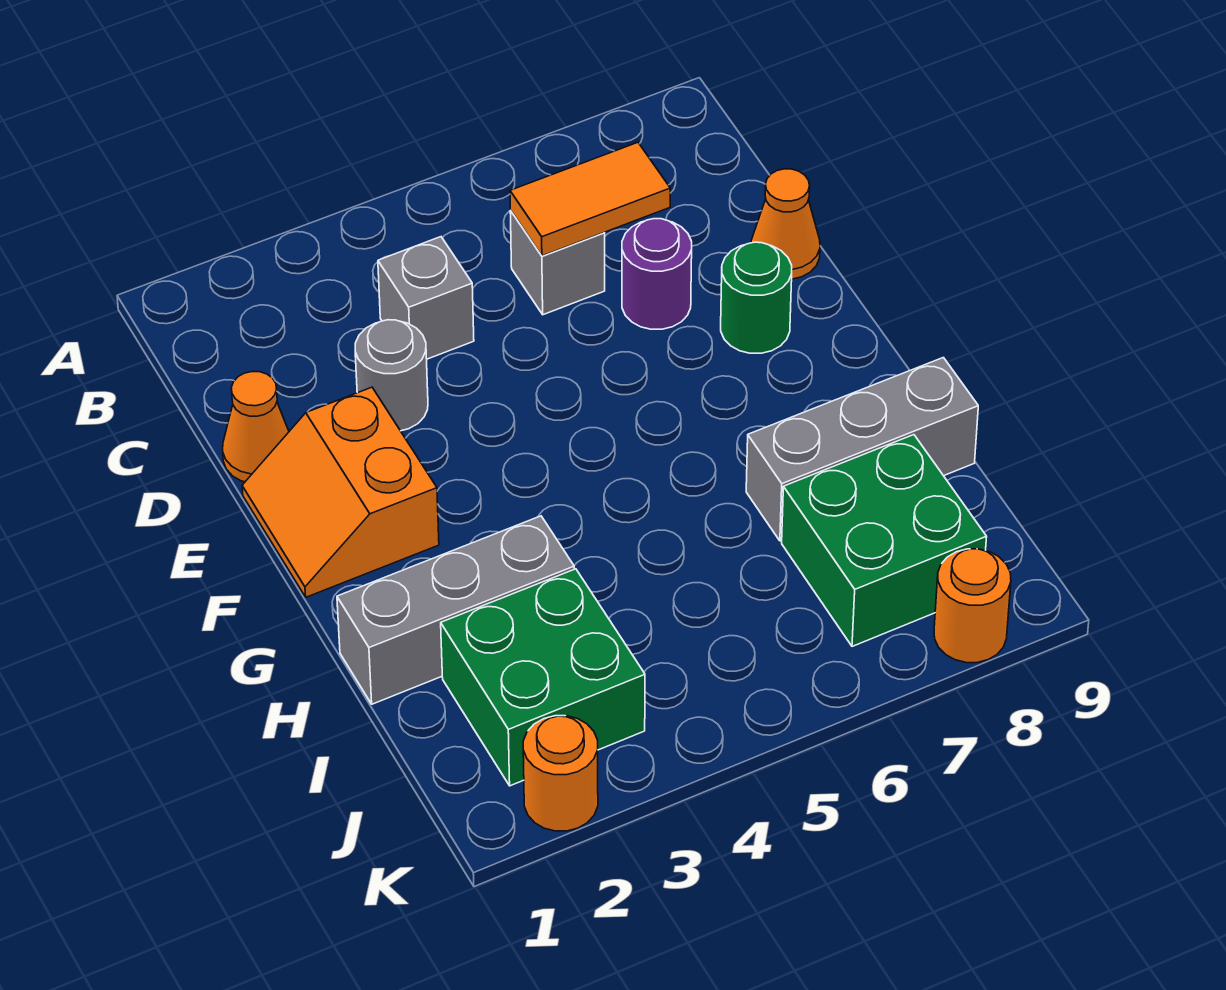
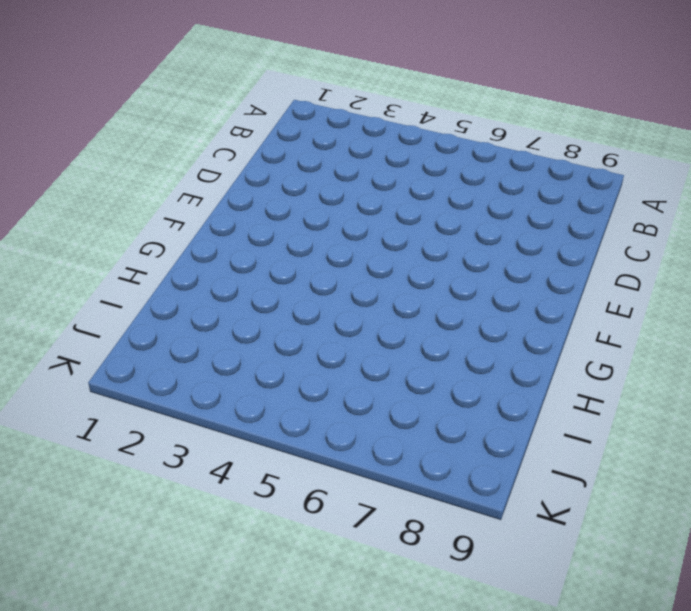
none -> grey 1x1 brick [378,237,474,359]
none -> grey 1x1 brick [510,211,605,315]
none -> orange 1x1 cone [223,372,289,482]

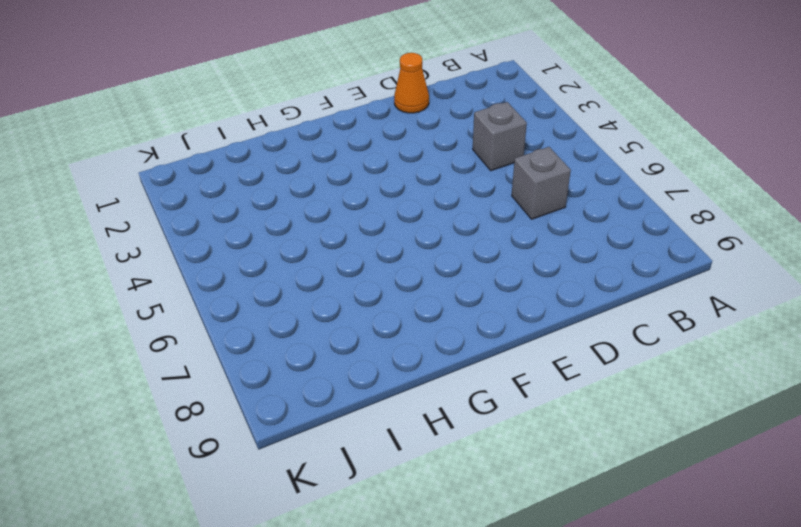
none -> grey 1x1 round brick [355,320,428,431]
none -> purple 1x1 round brick [622,219,692,329]
none -> orange 1x1 cone [751,169,820,279]

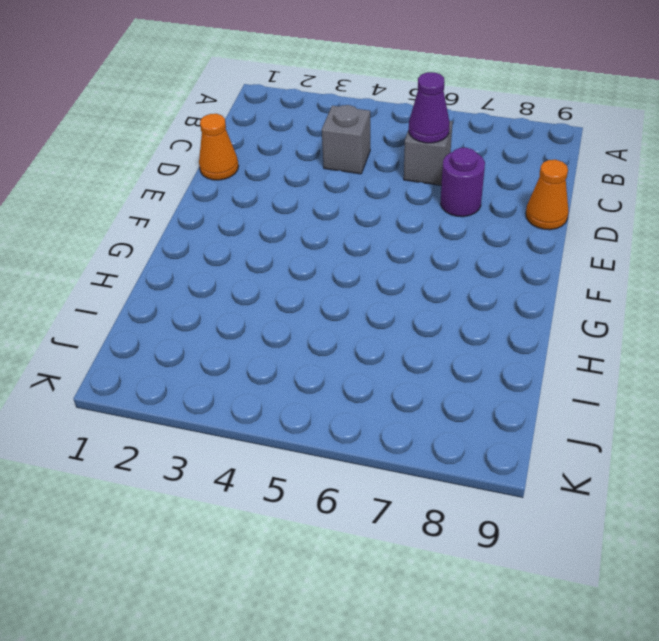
purple 1x1 cone [409,72,450,143] -> orange 1x2 tile [510,142,670,256]
none -> grey 1x1 round brick [355,320,428,431]
none -> orange 2x2 slope [242,387,439,597]
none -> green 1x1 round brick [721,242,792,353]

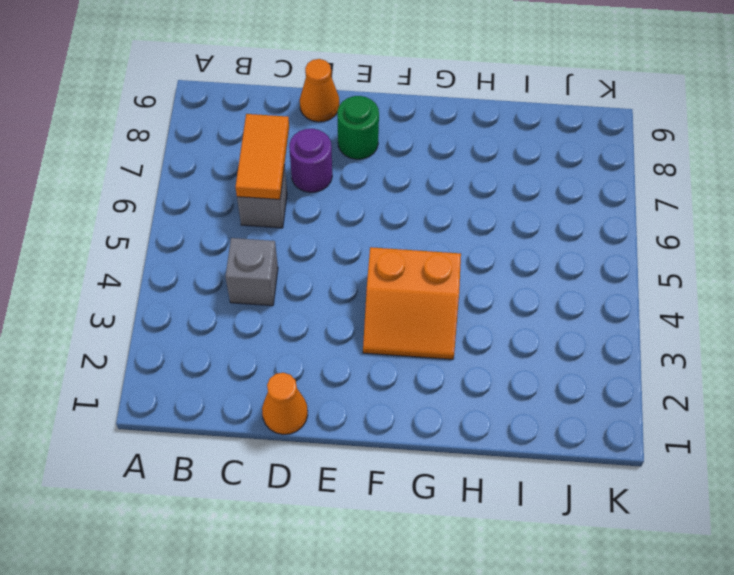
orange 2x2 slope [363,247,461,359] -> orange 2x2 slope moved to [242,387,439,597]
none -> grey 1x1 round brick [355,320,428,431]
none -> grey 1x3 brick [337,516,574,704]
none -> grey 1x3 brick [746,358,978,541]

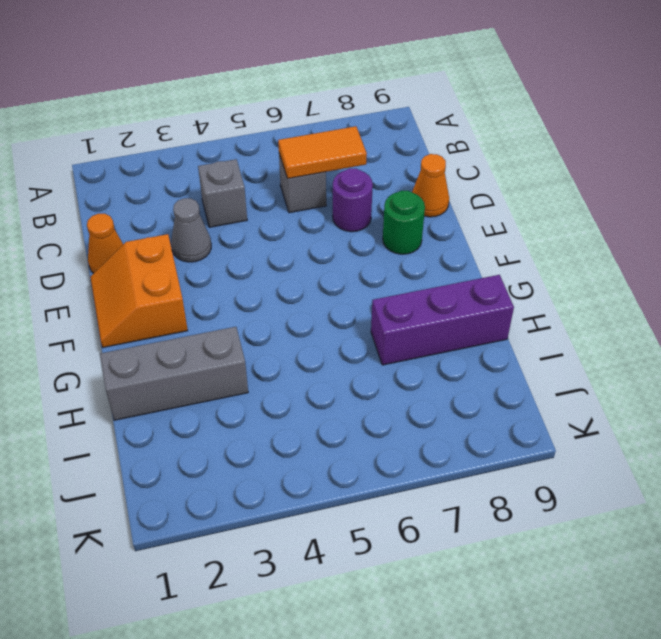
grey 1x1 cone [171,198,211,262] -> grey 1x1 round brick [355,320,428,431]
purple 1x3 brick [371,275,514,365] -> grey 1x3 brick [746,358,978,541]
none -> green 2x2 brick [441,569,645,786]
none -> green 2x2 brick [782,435,987,646]
none -> orange 1x1 round brick [523,716,598,831]

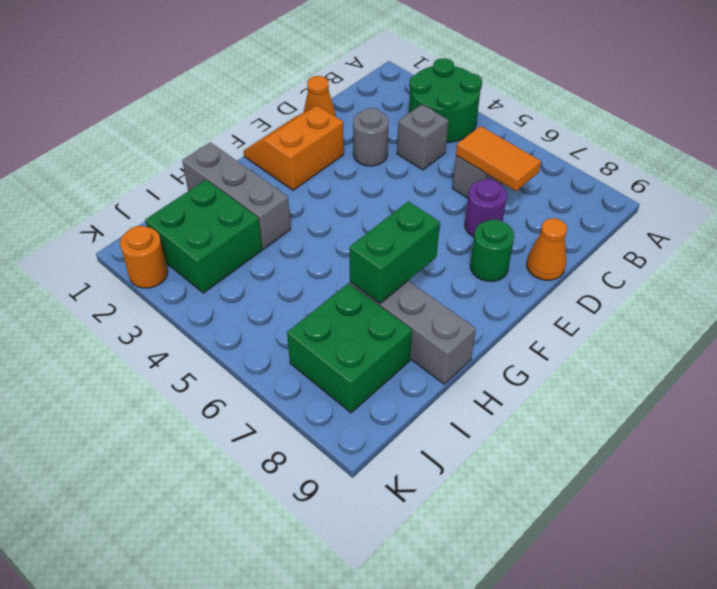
green 2x2 round brick [409,58,482,143] -> none
green 1x2 brick [350,201,440,303] -> none
none -> orange 1x1 round brick [934,549,1011,663]

